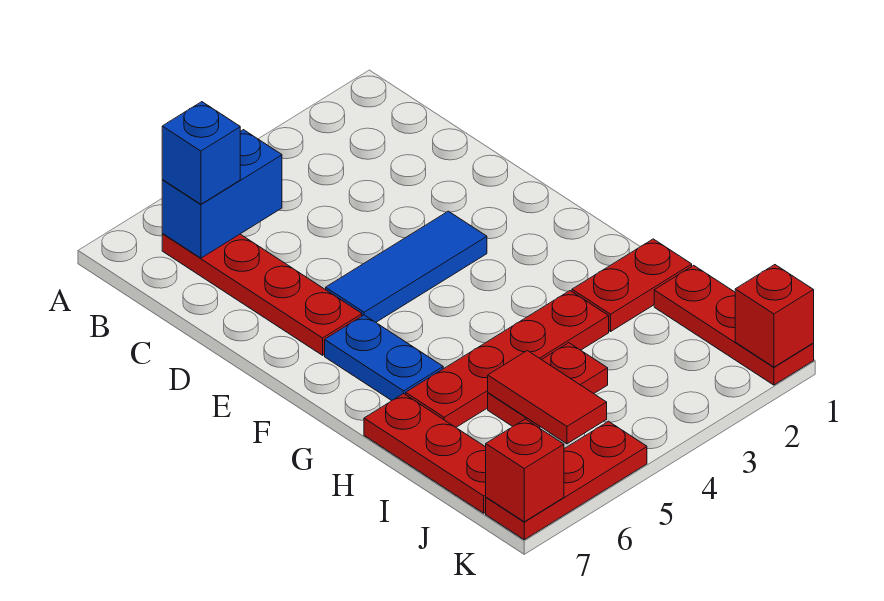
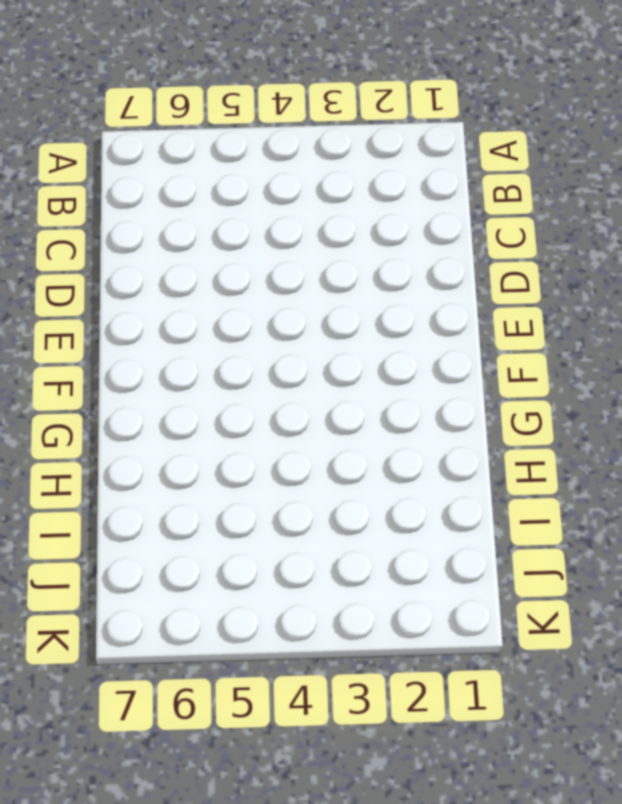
none -> red 1x4 plate [162,234,362,355]
none -> blue 1x3 tile [326,211,487,322]
none -> blue 1x2 plate [325,315,443,401]

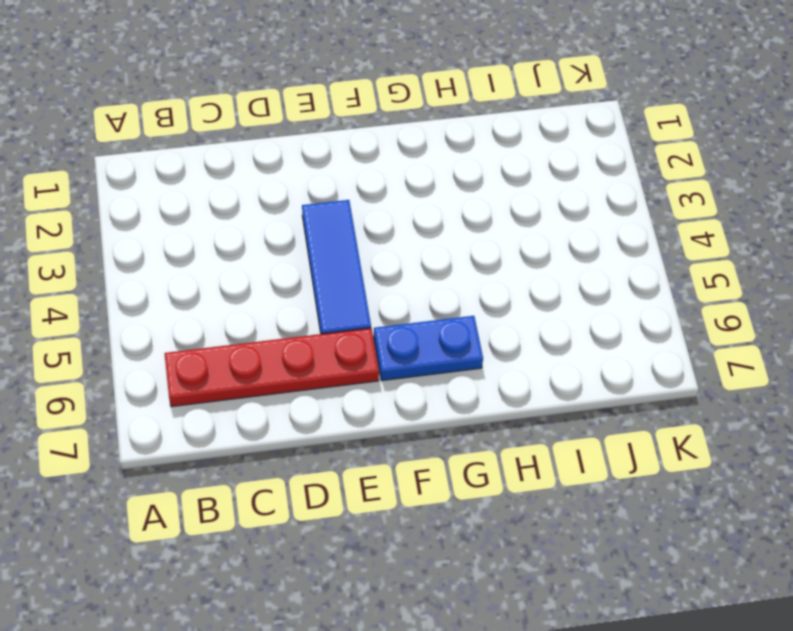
none -> red 1x2 plate [572,239,692,331]
none -> red 1x4 plate [406,291,609,427]
none -> red 1x3 plate [364,394,486,513]

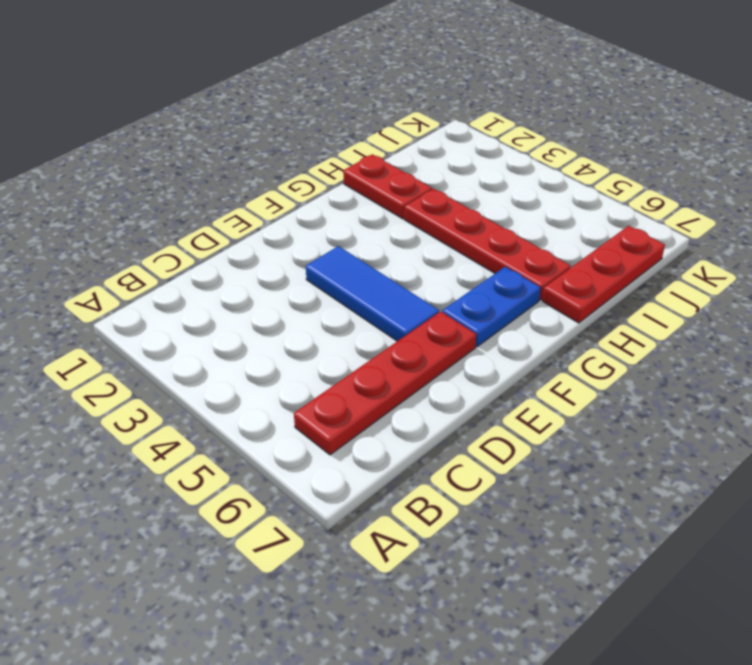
none -> red 1x3 plate [654,265,814,385]
none -> red 1x2 plate [488,343,608,428]
none -> red 1x3 plate [486,421,647,540]

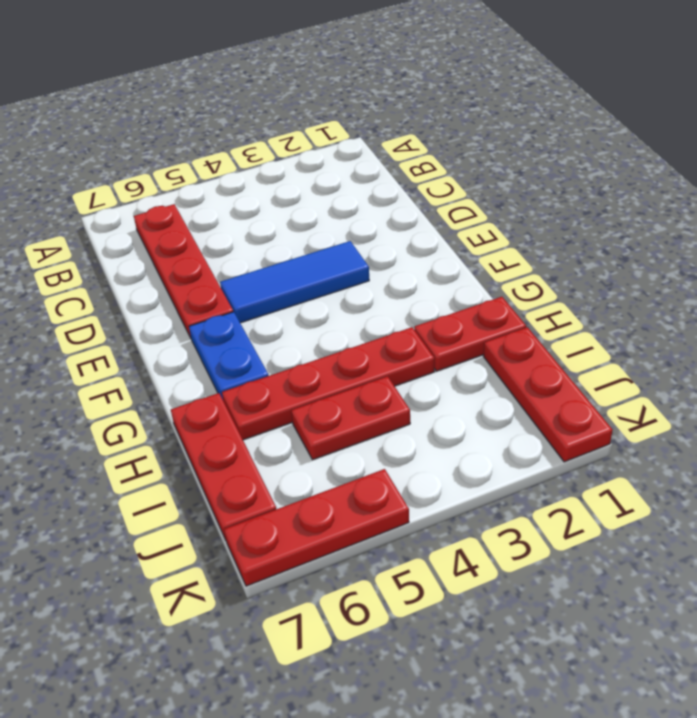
none -> blue 1x2 brick [162,130,282,258]
none -> red 1x2 tile [488,351,607,444]
none -> red 1x1 brick [735,265,814,367]

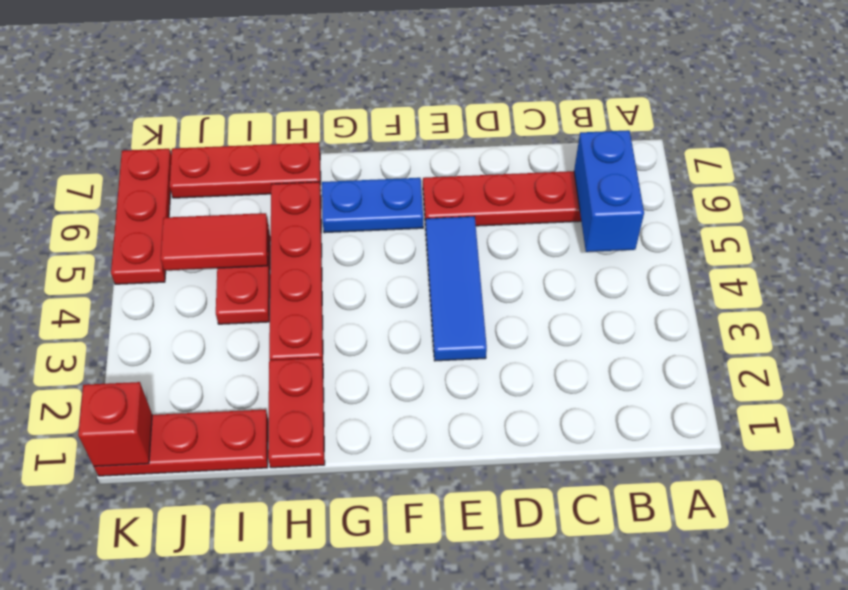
none -> red 1x1 brick [486,419,564,522]
none -> blue 1x1 brick [162,102,240,204]

